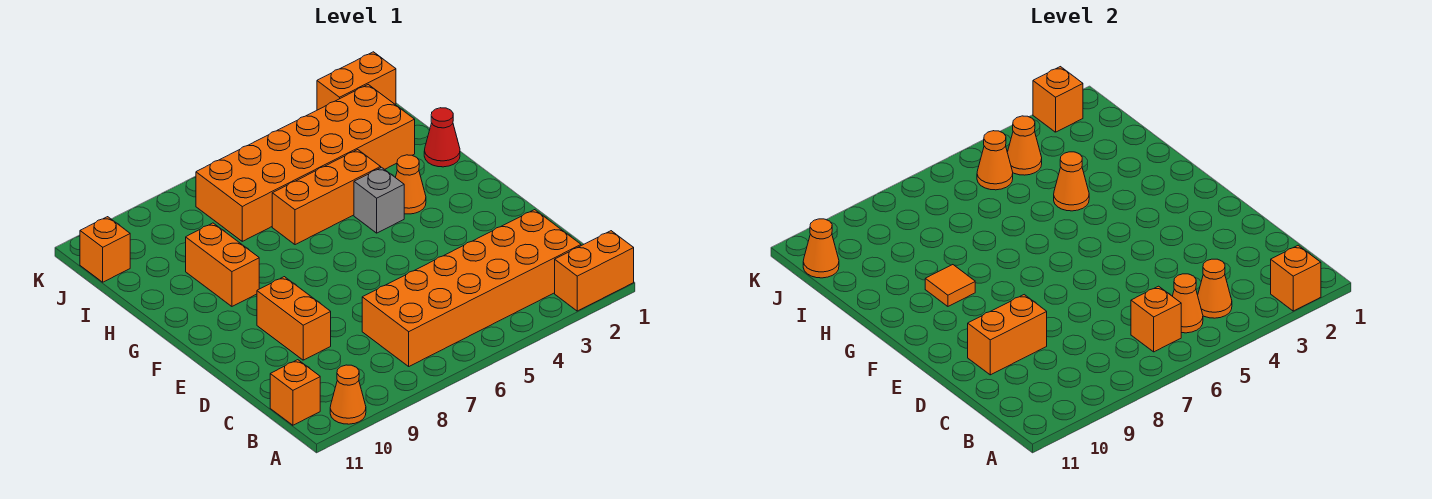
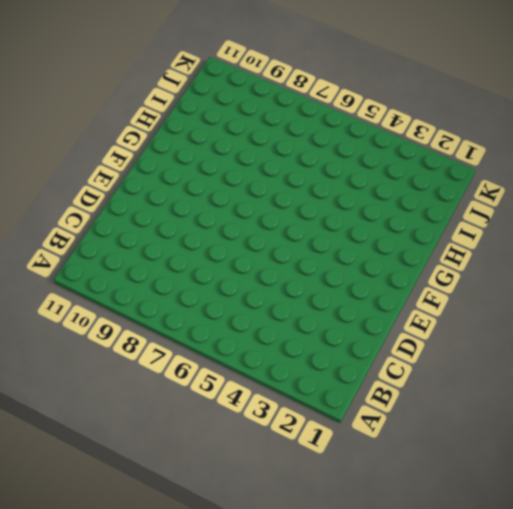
none -> orange 1x2 brick [555,231,634,311]
none -> orange 1x1 cone [330,365,366,424]
none -> orange 2x6 brick [362,210,581,366]

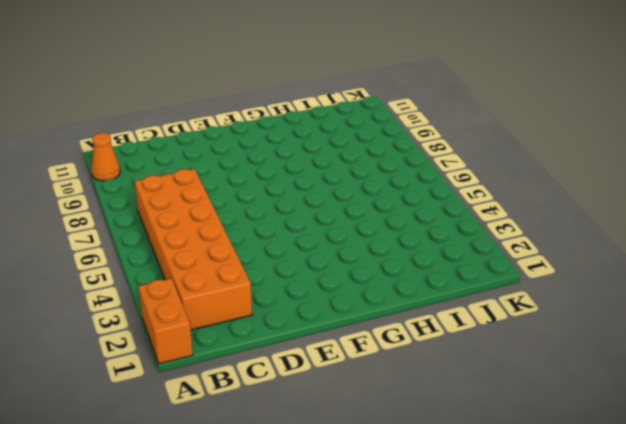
none -> orange 1x1 brick [270,360,320,425]
none -> orange 1x2 brick [257,277,331,360]
none -> orange 1x1 cone [395,155,426,214]

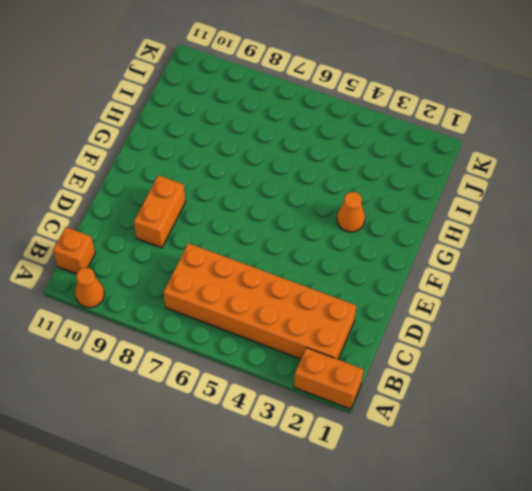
none -> grey 1x1 brick [354,167,404,233]
none -> orange 1x2 brick [186,223,259,306]
none -> red 1x1 cone [424,108,460,167]

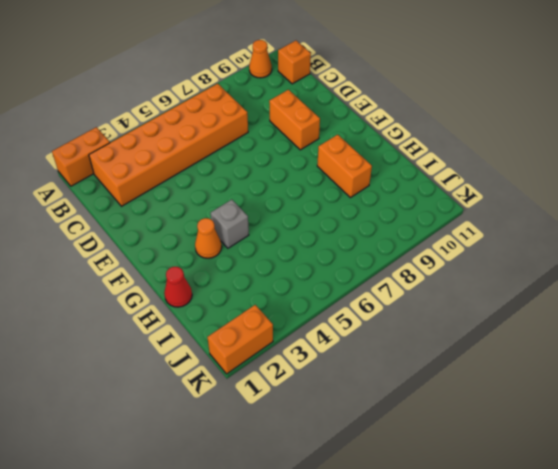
none -> orange 1x3 brick [272,150,381,245]
none -> orange 2x6 brick [196,85,415,241]
none -> orange 1x1 brick [80,217,130,282]

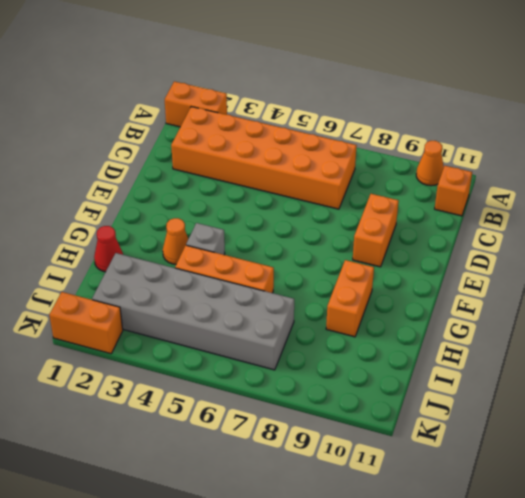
grey 2x6 brick [92,253,294,370] -> orange 2x6 brick [196,85,415,241]
none -> orange 1x1 brick [80,217,130,282]
none -> orange 1x1 brick [1271,245,1321,311]
none -> orange 1x1 cone [1198,259,1232,318]

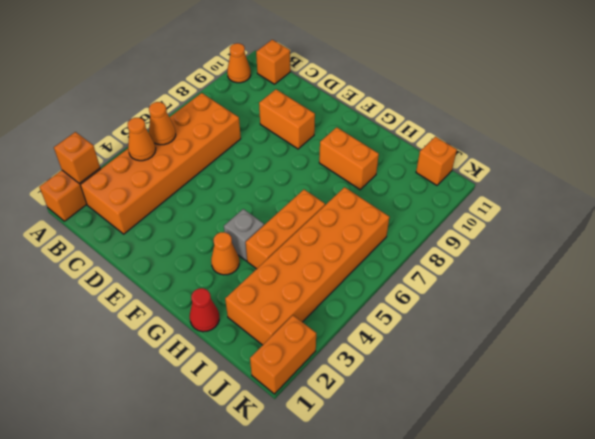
none -> orange 1x1 brick [1131,286,1181,352]
none -> orange 1x2 brick [968,295,1047,375]
none -> orange 1x1 tile [925,265,975,306]

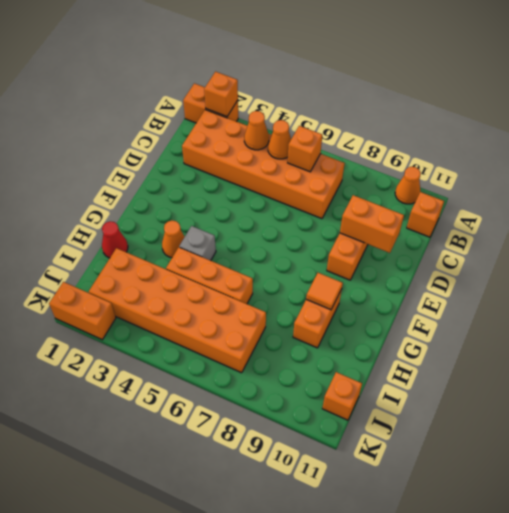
none -> orange 1x1 cone [1054,152,1089,211]
none -> orange 1x1 cone [1007,116,1042,175]
none -> orange 1x1 cone [977,131,1013,190]

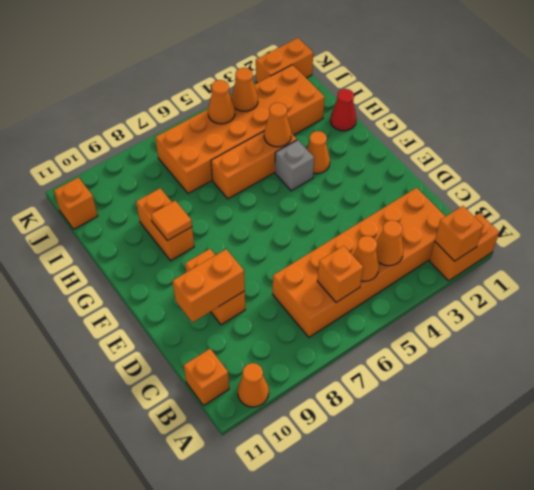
none -> orange 1x1 cone [803,219,839,278]
none -> orange 1x1 brick [1033,67,1083,132]

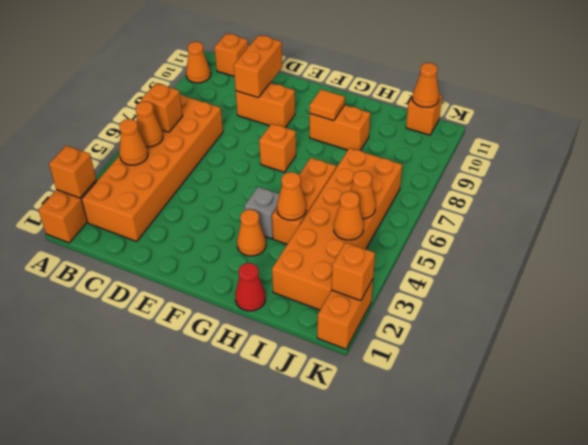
orange 1x1 brick [259,124,296,172] -> none

